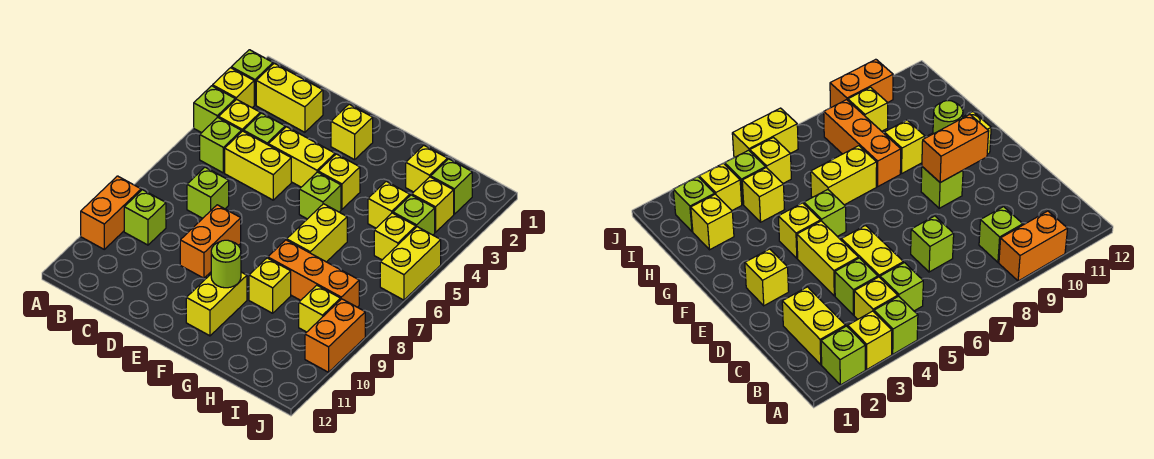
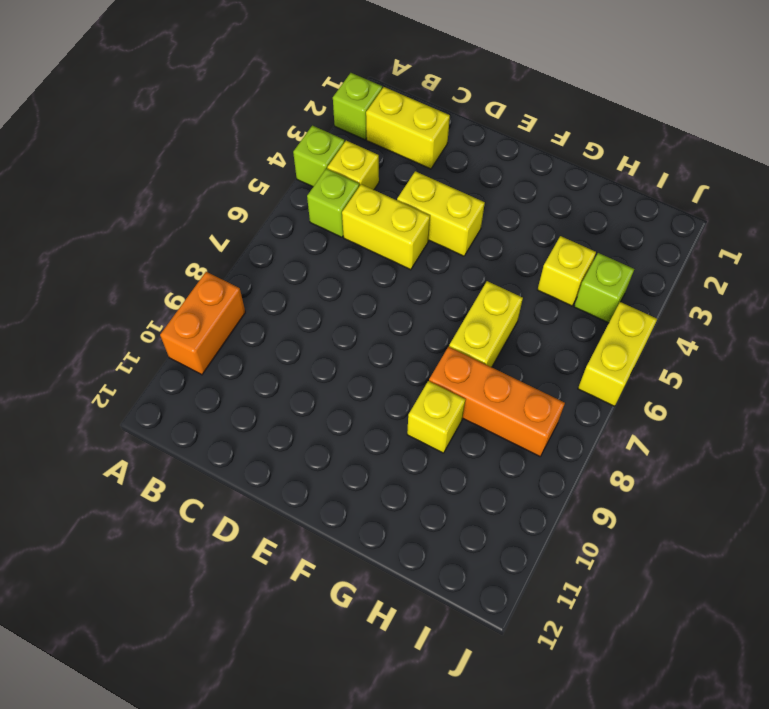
none -> yellow 1x1 brick [213,68,254,108]
none -> lime 1x1 brick [124,190,166,245]
none -> lime 1x1 brick [244,113,285,145]
none -> lime 1x1 brick [187,167,229,218]

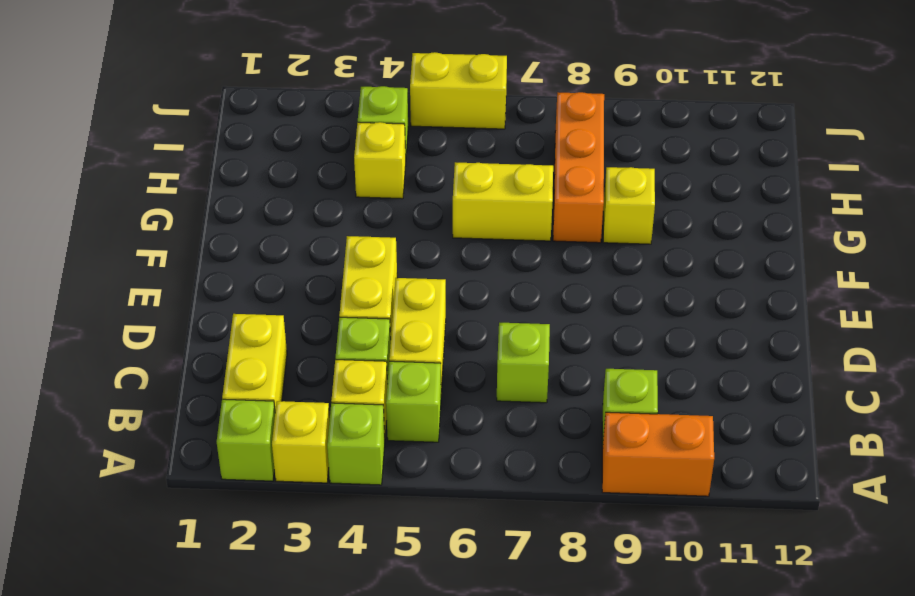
none -> yellow 1x1 brick [331,104,373,160]
none -> lime 1x1 brick [921,167,963,208]
none -> yellow 1x1 brick [318,154,360,209]
none -> lime 1x1 brick [299,172,341,219]

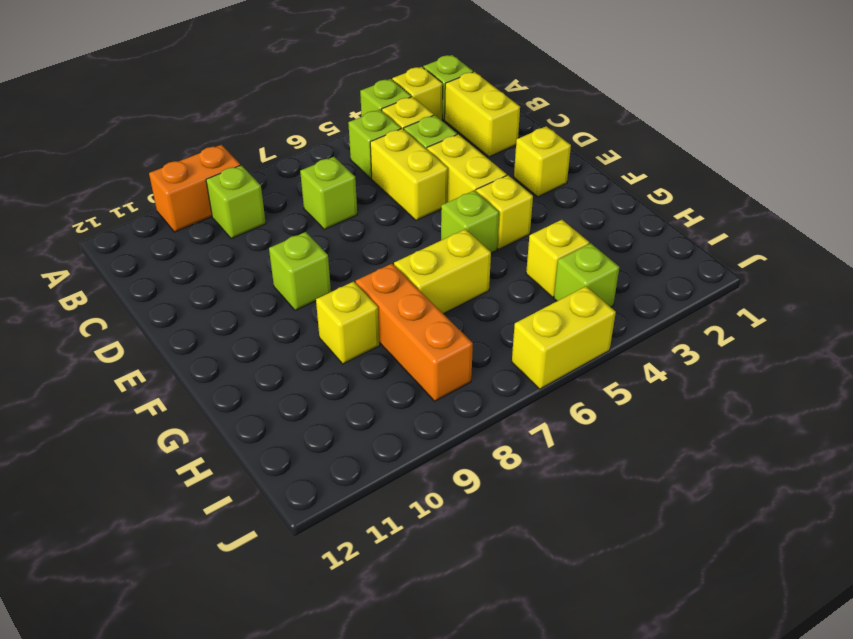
none -> yellow 1x2 brick [186,272,247,336]
none -> yellow 1x1 brick [406,145,447,192]
none -> lime 1x1 brick [431,159,472,214]
none -> yellow 1x1 brick [412,177,454,232]

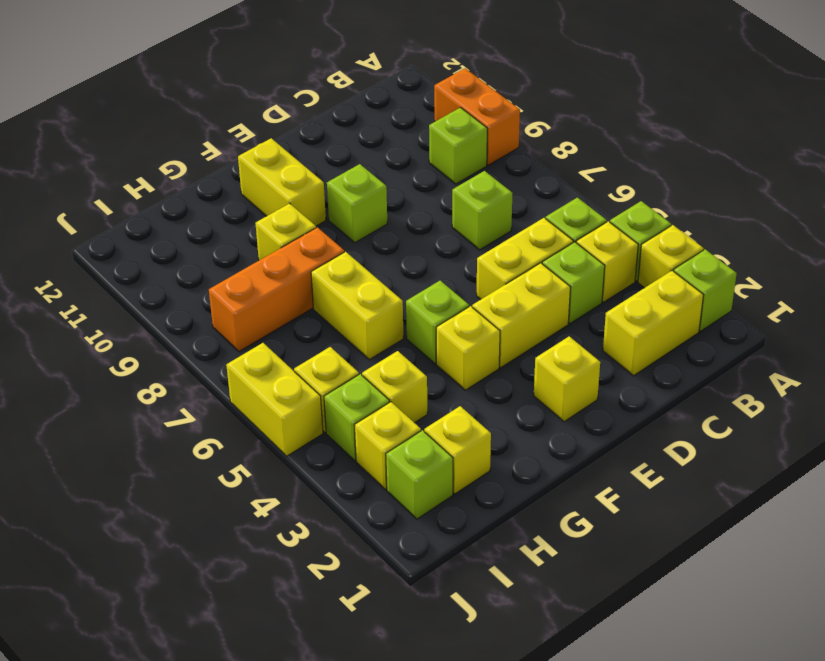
none -> yellow 1x1 brick [299,285,340,332]
none -> orange 1x2 brick [305,299,365,372]
none -> orange 1x2 brick [180,205,241,278]
none -> lime 1x1 round brick [211,240,241,288]

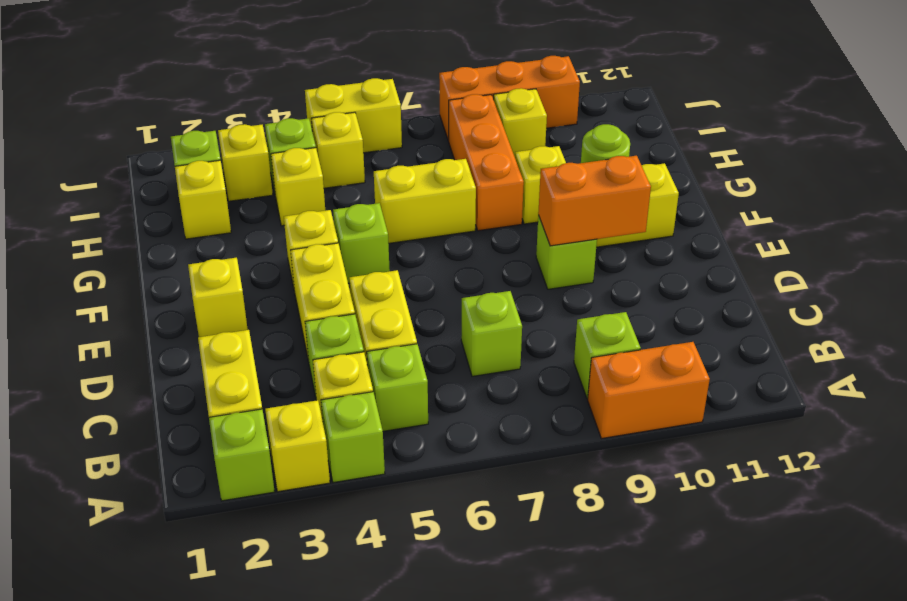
orange 1x3 brick [439,56,580,141] -> orange 1x2 brick [305,299,365,372]

